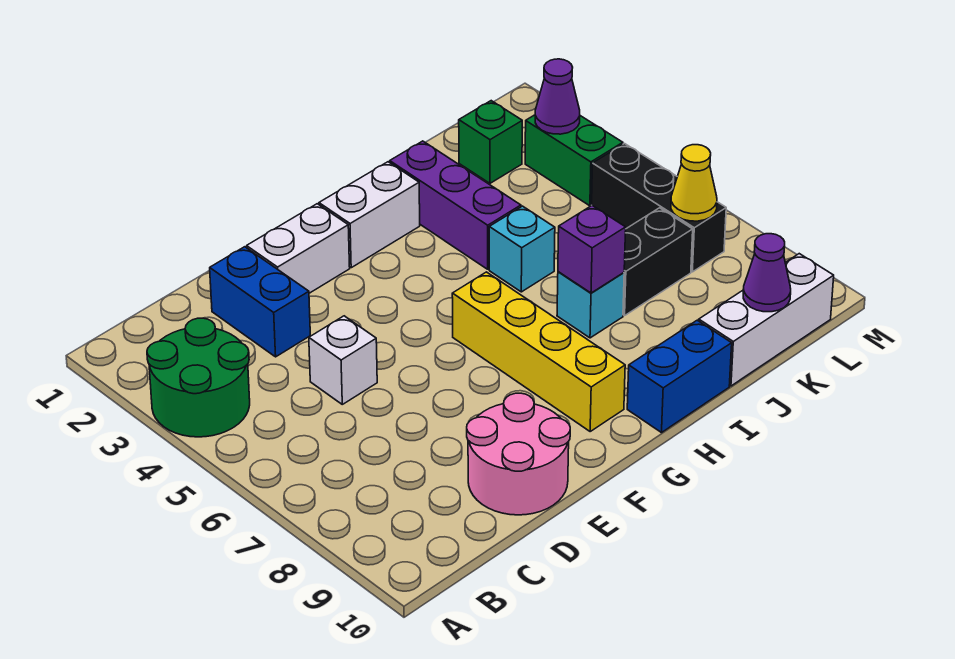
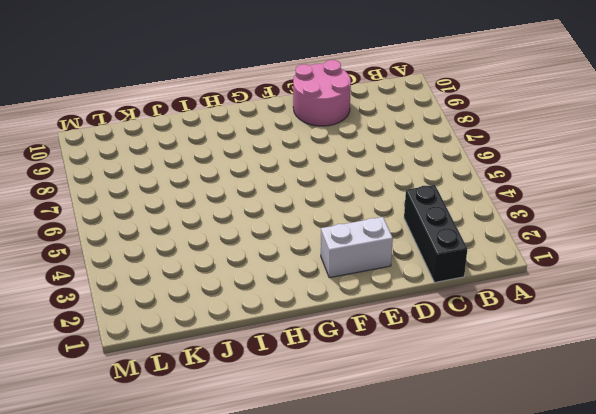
black 1x3 brick [404,185,467,282] -> black 1x3 brick moved to [592,144,726,272]
none -> green 2x2 round brick [147,318,250,437]
none -> blue 1x2 brick [210,247,310,357]
none -> white 1x1 brick [309,316,377,404]

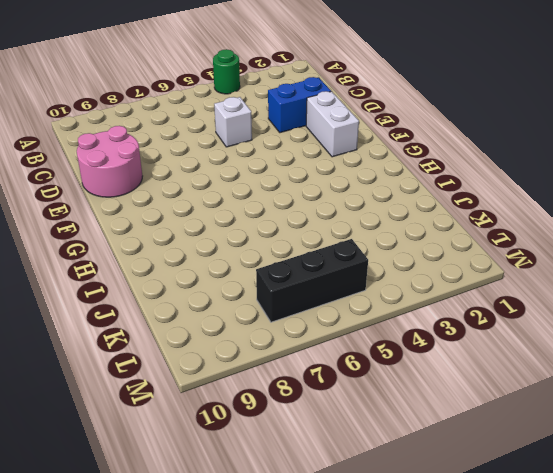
green 1x1 round brick [213,49,240,94] -> green 2x2 round brick [147,318,250,437]
none -> white 1x2 brick [319,162,420,268]
none -> yellow 1x4 brick [452,272,625,431]
none -> blue 1x2 brick [627,320,732,433]

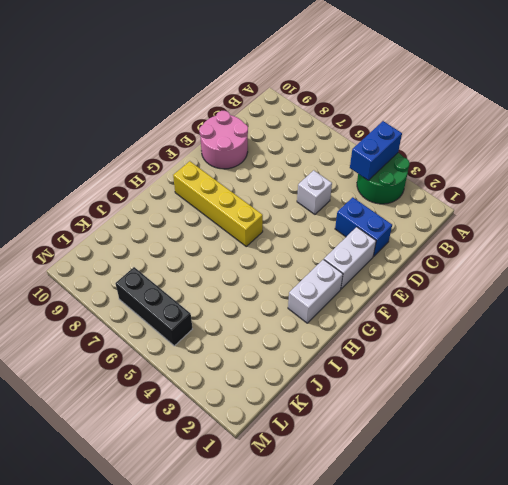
blue 1x2 brick [350,121,402,180] -> blue 1x2 brick moved to [627,320,732,433]
none -> purple 1x3 brick [390,141,521,269]
none -> cyan 1x1 brick [489,206,555,292]
none -> cyan 1x1 brick [557,272,624,338]

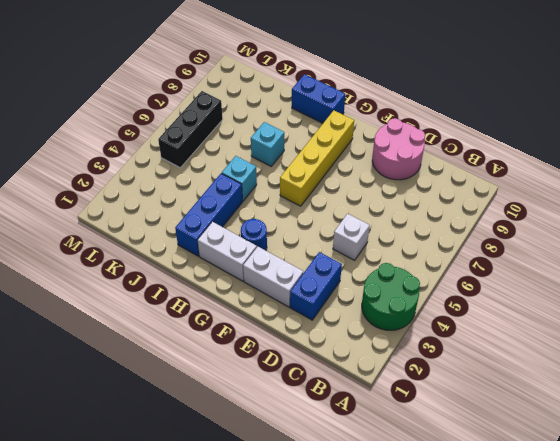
blue 1x1 round brick [241,219,267,251] -> none
blue 1x3 brick [175,173,243,256] -> purple 1x3 brick [390,141,521,269]
none -> black 1x2 brick [623,208,693,316]
none -> white 1x3 brick [699,254,834,386]
none -> green 1x1 brick [459,101,522,183]

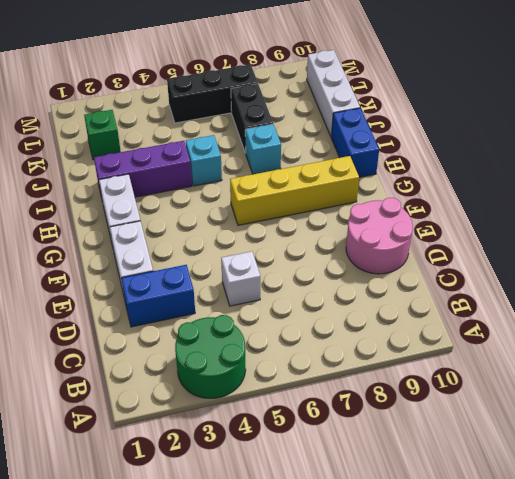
none -> green 1x2 brick [525,115,623,206]
none -> purple 1x1 brick [558,206,626,293]
none -> purple 1x1 cone [743,234,791,312]

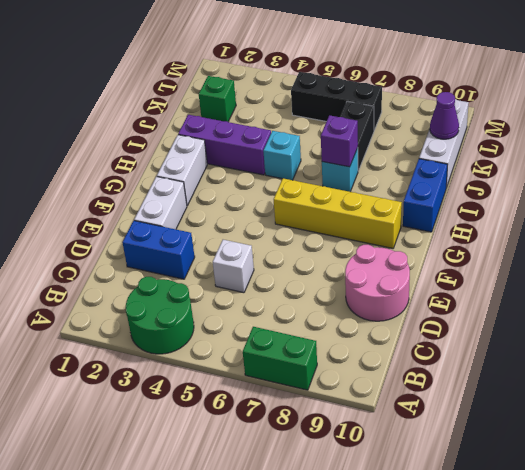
green 1x2 brick [243,327,317,390] -> green 1x2 brick moved to [525,115,623,206]
none -> purple 1x1 cone [535,59,580,134]
none -> yellow 1x1 cone [671,145,717,221]

